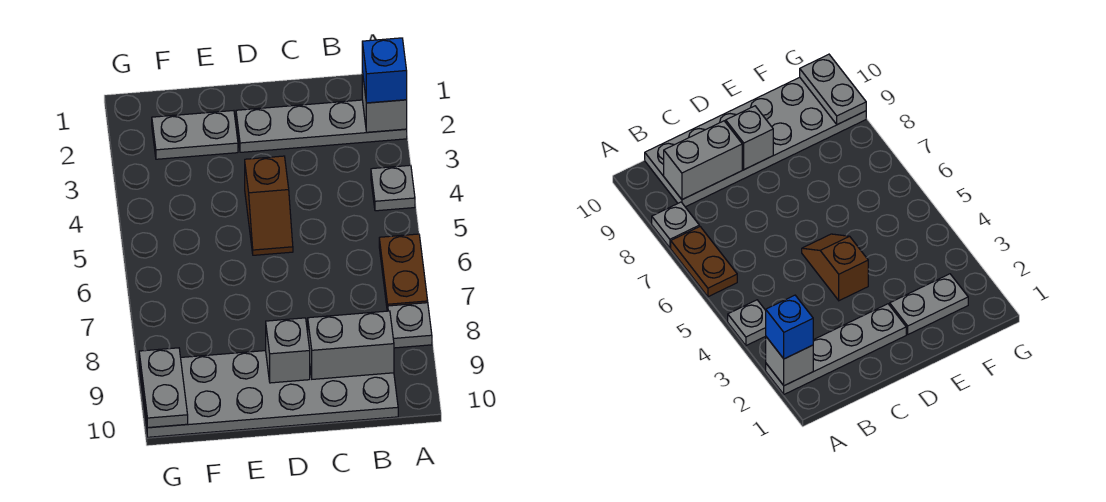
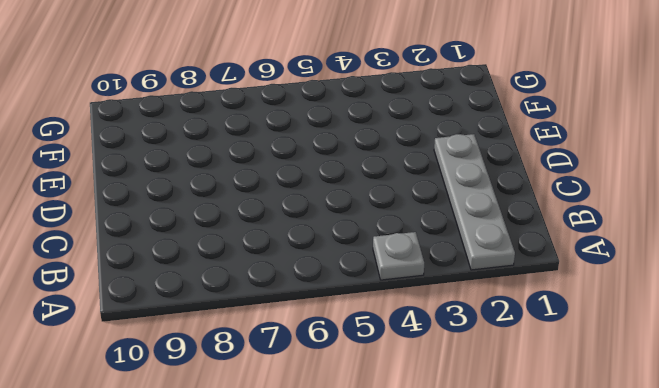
none -> brown 1x2 plate [379,234,428,311]
none -> grey 1x1 plate [388,303,432,348]
none -> grey 2x6 plate [139,351,398,437]

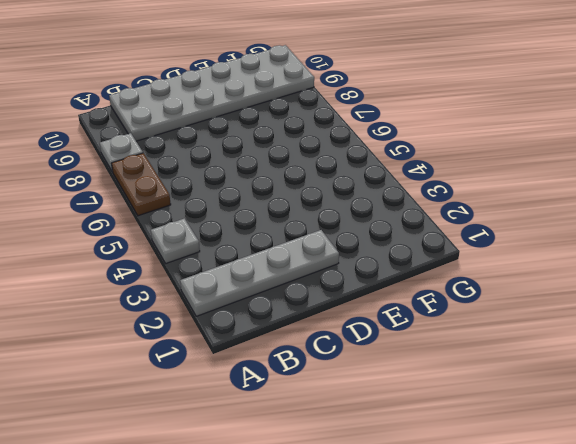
none -> brown 1x2 slope [245,156,293,255]
none -> grey 1x2 plate [152,111,238,159]
none -> grey 1x1 brick [362,71,407,132]

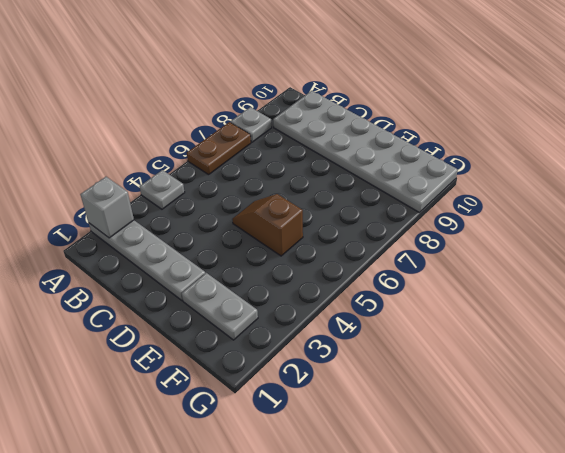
brown 1x2 slope [232,194,303,256] -> brown 1x2 slope turned to [245,156,293,255]
none -> grey 1x2 brick [308,311,394,379]
none -> grey 1x1 brick [266,318,310,383]
none -> grey 1x2 plate [139,348,188,428]

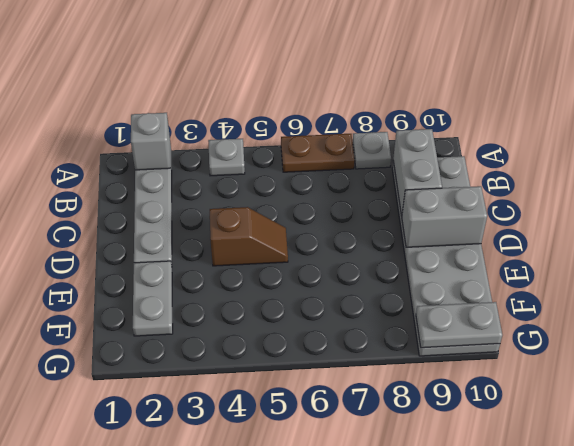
grey 1x2 brick [402,186,487,247] -> grey 1x1 brick [266,318,310,383]
none -> blue 1x1 brick [362,38,407,103]

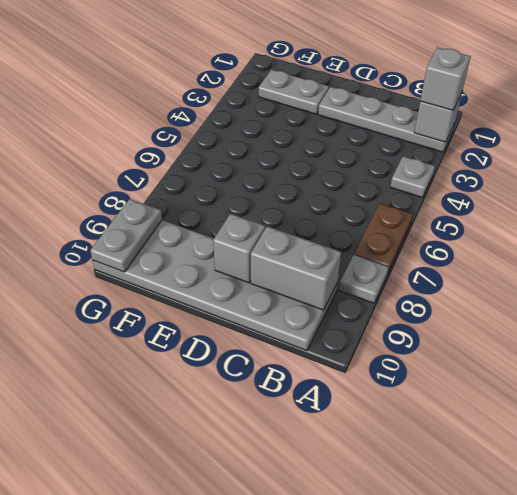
grey 1x1 brick [420,47,471,110] -> blue 1x1 brick [362,38,407,103]
none -> brown 1x2 slope [245,156,293,255]

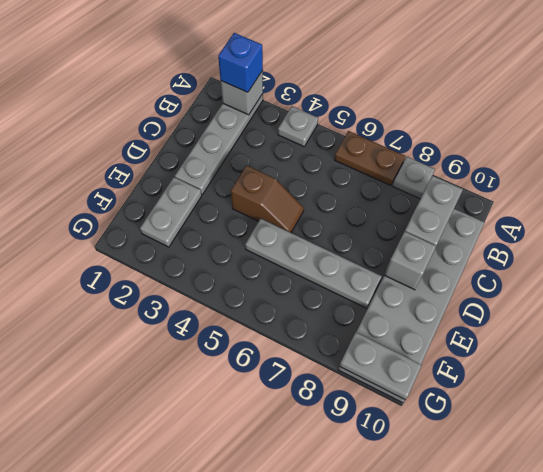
grey 1x4 plate [245,219,382,308] -> none

